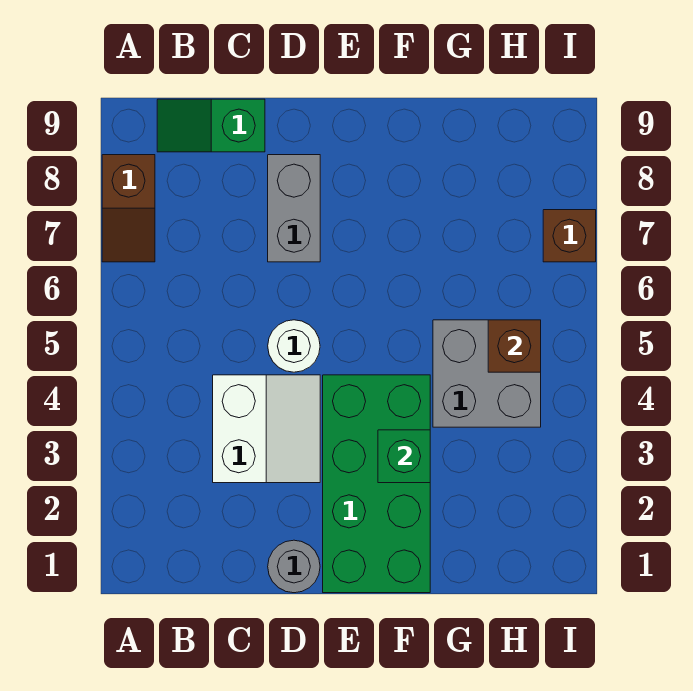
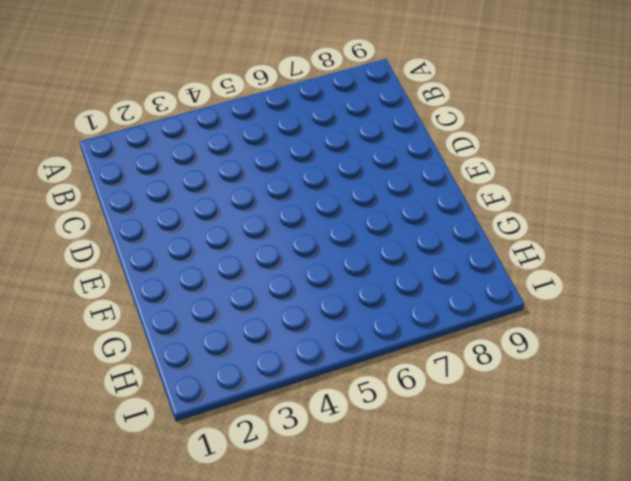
none -> brown 1x2 slope [102,155,155,262]
none -> green 1x2 slope [157,99,265,152]

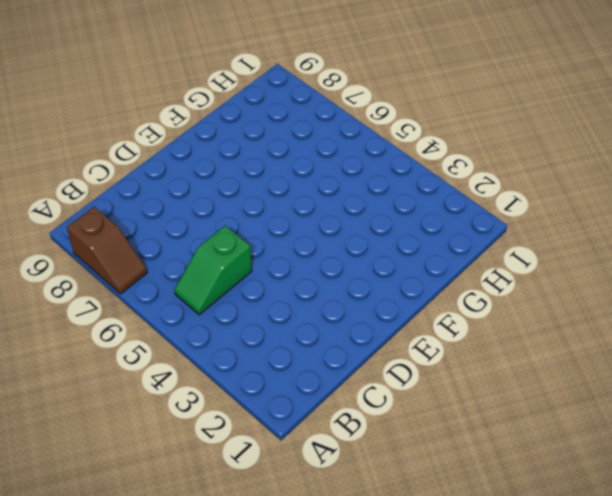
green 1x2 slope [174,226,252,315] -> green 1x2 slope moved to [157,99,265,152]
none -> white 2x2 slope [213,375,320,483]
none -> grey 1x1 round brick [268,540,320,593]

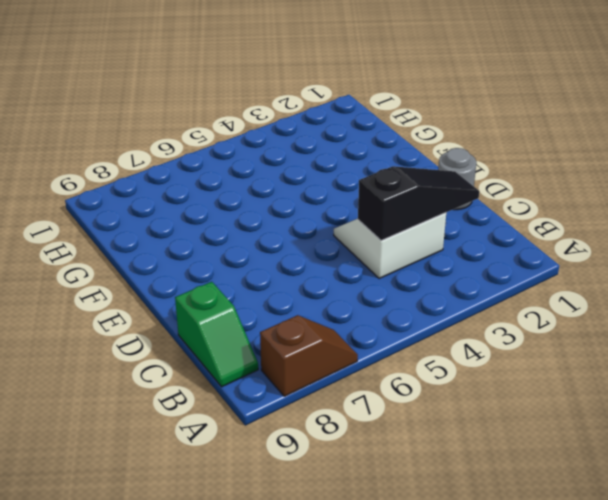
black 1x3 slope [358,166,479,240] -> none
none -> white 1x1 round brick [268,320,320,372]
none -> grey 1x2 brick [268,155,320,262]

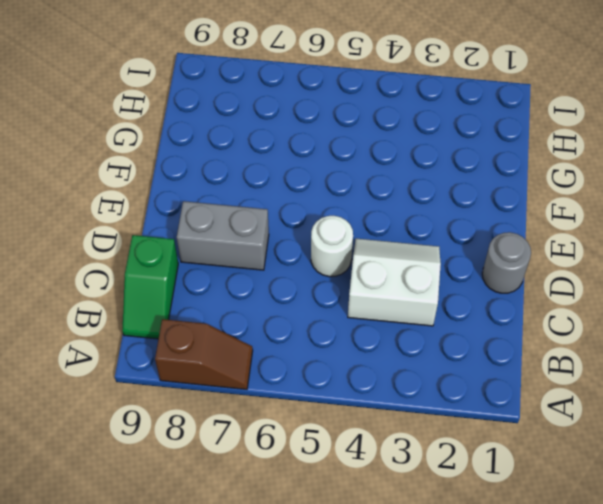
none -> green 2x4 brick [323,375,430,593]
none -> grey 2x2 brick [433,320,541,427]

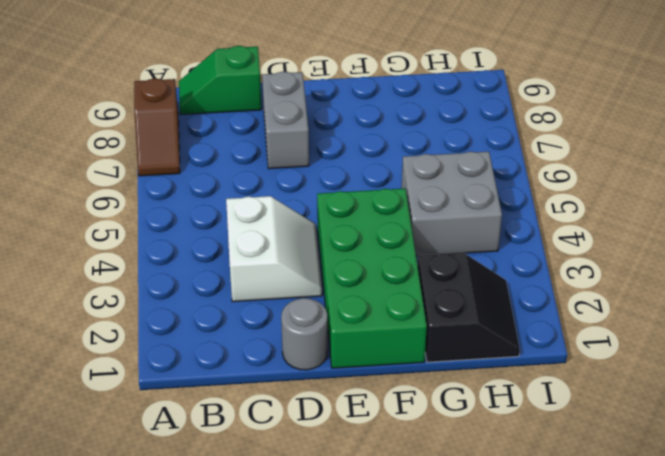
black 2x2 slope [418,253,520,362] -> none
none -> white 1x1 round brick [268,320,320,372]
none -> brown 1x1 brick [543,210,596,262]

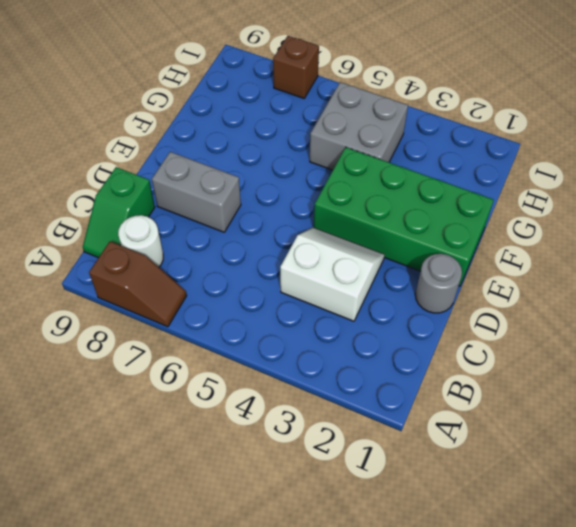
white 1x1 round brick [118,215,163,267] -> white 1x1 round brick moved to [268,320,320,372]
none -> green 1x1 brick [378,430,430,483]
none -> brown 1x1 brick [488,320,541,372]

